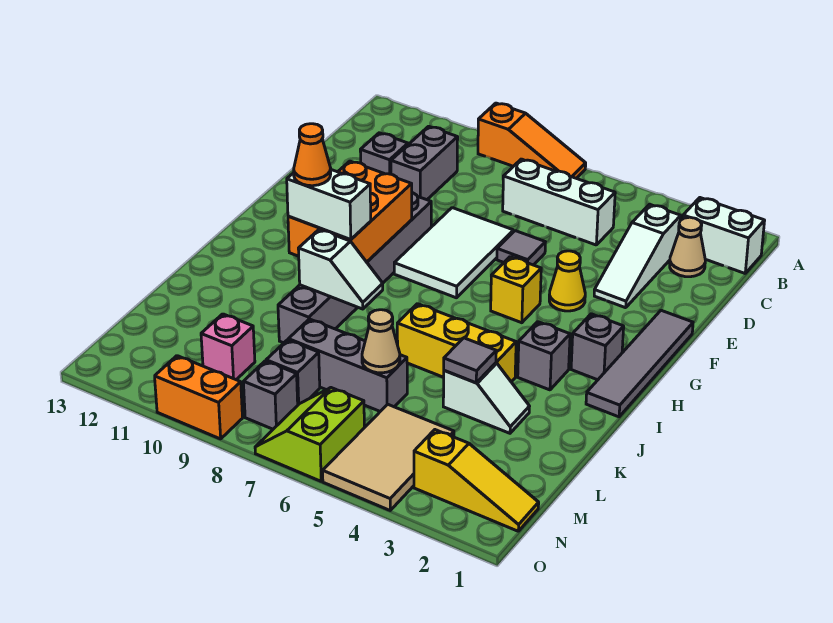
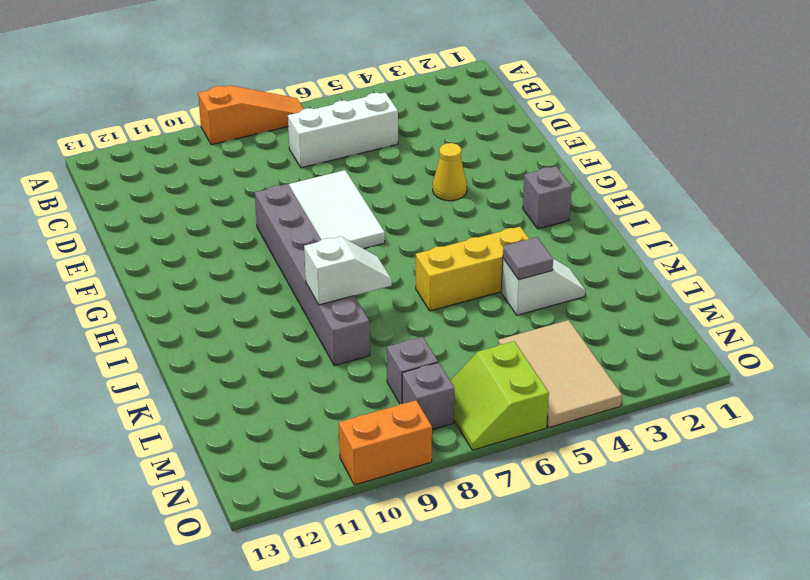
none -> white 1x2 brick [683,198,765,273]
none -> tan 1x1 cone [670,217,705,277]
none -> white 1x3 slope [594,204,681,308]
none -> grey 1x2 brick [391,126,458,200]

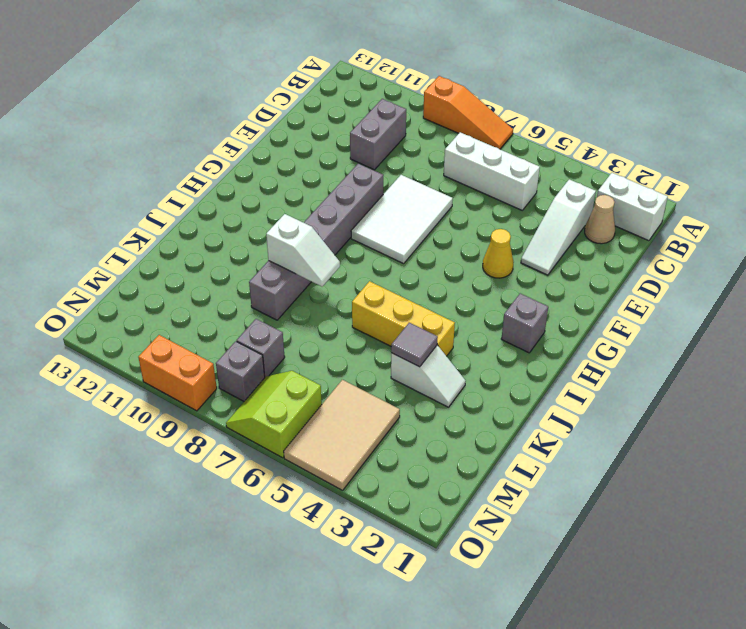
none -> grey 1x1 brick [360,133,408,174]
none -> grey 1x1 tile [497,231,545,265]
none -> grey 1x4 tile [586,310,693,417]
none -> yellow 1x1 brick [491,257,541,323]

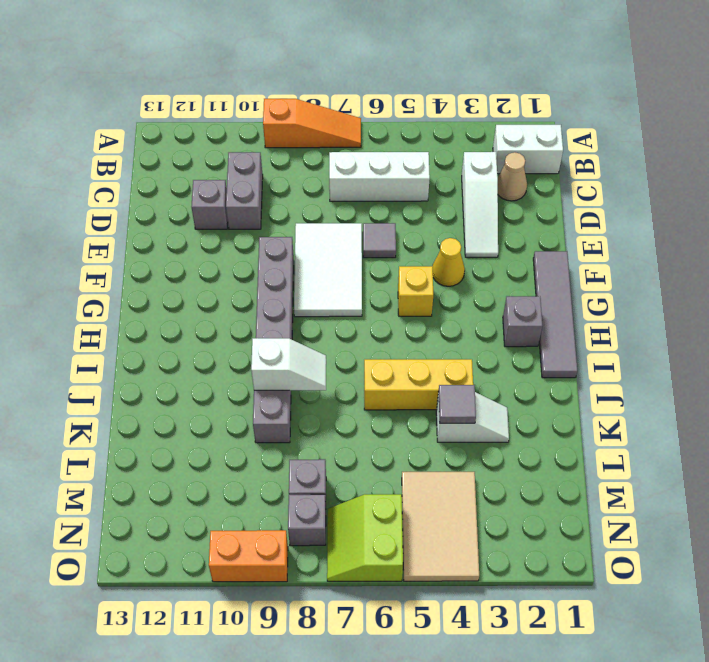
none -> grey 1x1 brick [518,322,570,390]
none -> grey 1x3 brick [288,319,407,411]
none -> pink 1x1 brick [201,314,255,380]
none -> yellow 1x3 slope [414,430,539,531]

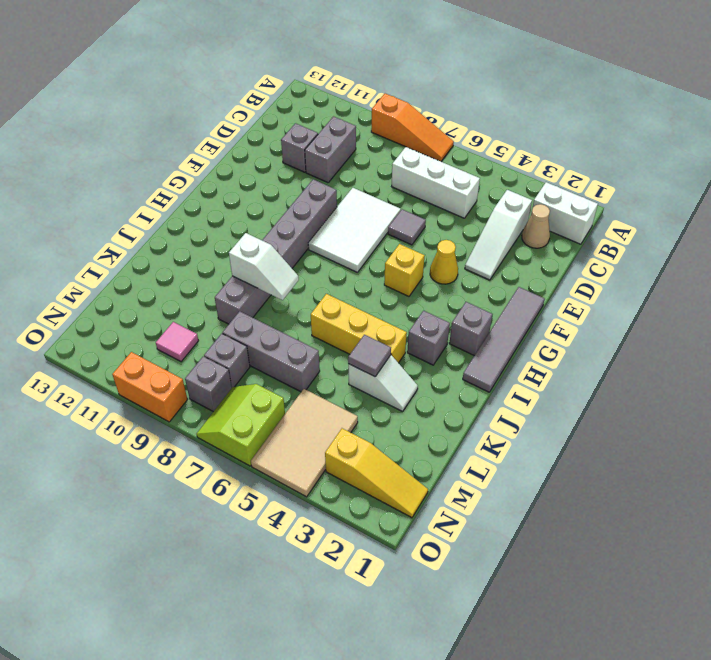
pink 1x1 tile [156,322,199,362] -> pink 1x1 brick [201,314,255,380]
none -> orange 2x3 brick [288,161,412,262]
none -> tan 1x1 cone [362,310,400,373]
none -> white 1x2 brick [287,170,371,240]
none -> orange 1x1 cone [294,124,331,186]

